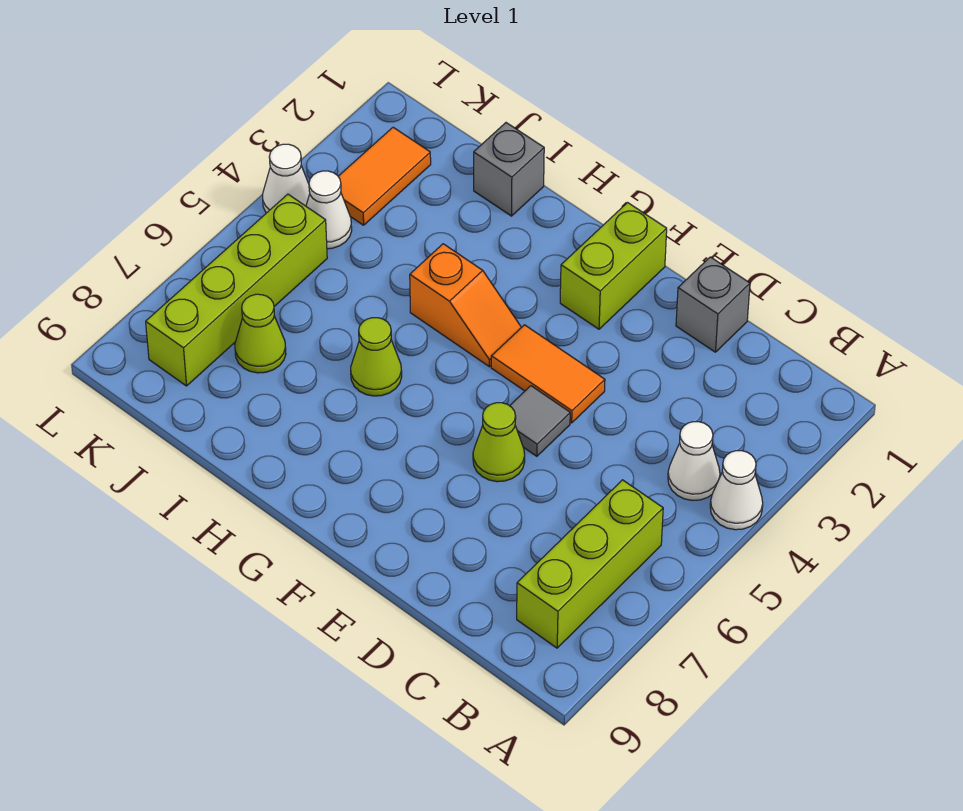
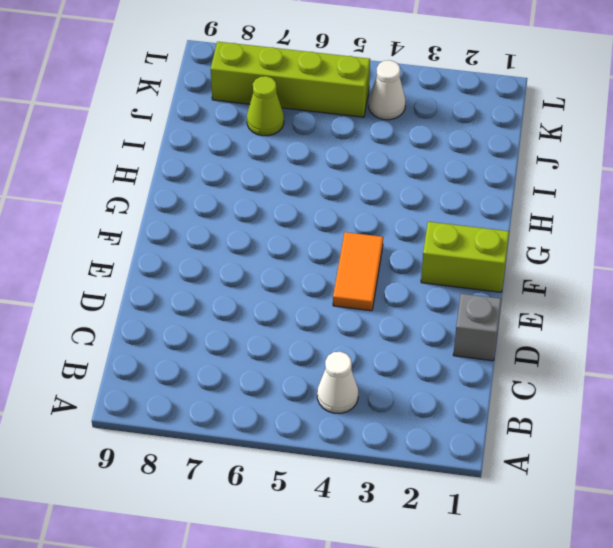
none -> white 1x1 cone [710,451,763,530]
none -> lime 1x3 brick [517,480,663,648]
none -> grey 1x1 tile [510,386,570,456]

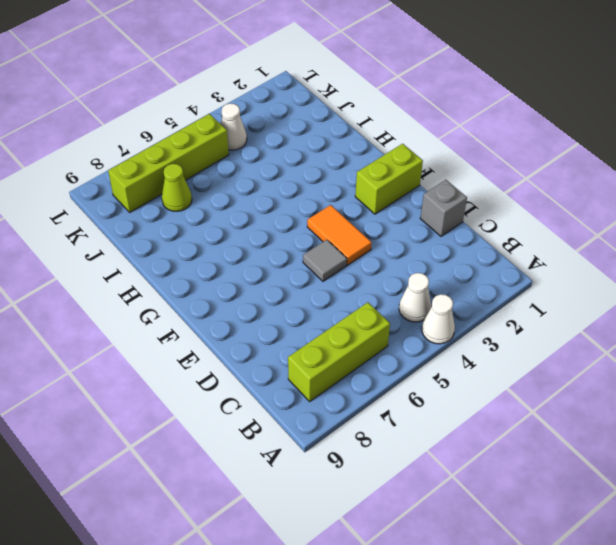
none -> lime 1x1 cone [473,403,525,482]
none -> orange 1x2 slope [410,244,522,367]
none -> lime 1x1 cone [351,318,402,396]

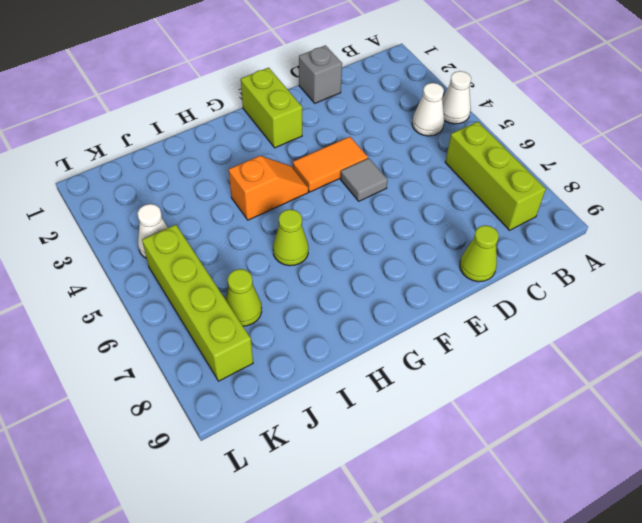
lime 1x1 cone [460,225,499,282] -> lime 1x1 cone moved to [473,403,525,482]
none -> grey 1x1 brick [474,123,544,216]
none -> orange 1x2 tile [338,127,431,225]
none -> white 1x1 cone [262,144,310,213]

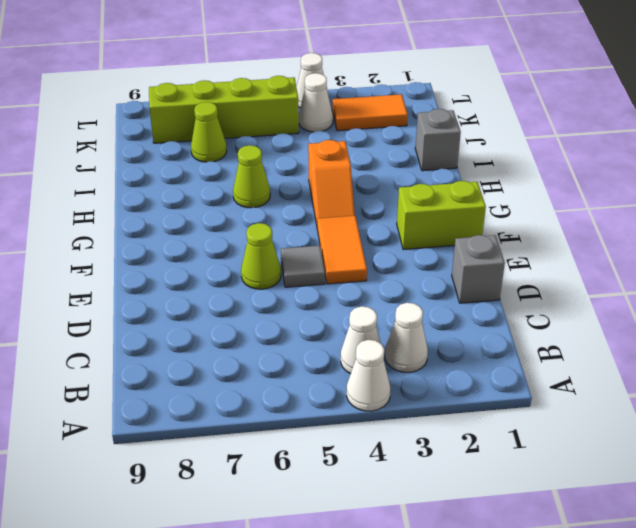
white 1x1 cone [385,303,428,372] -> none
none -> lime 1x3 brick [517,480,663,648]

